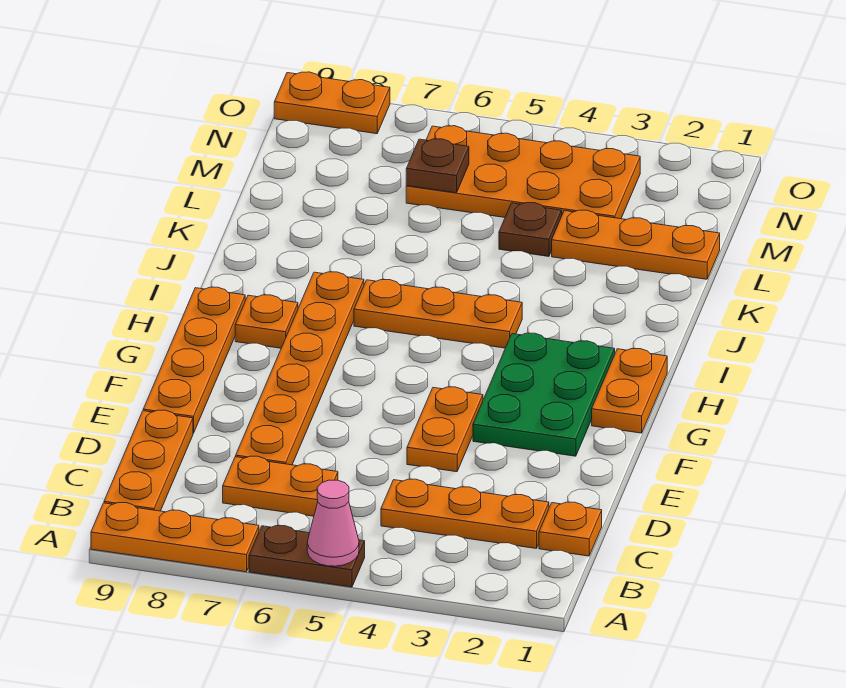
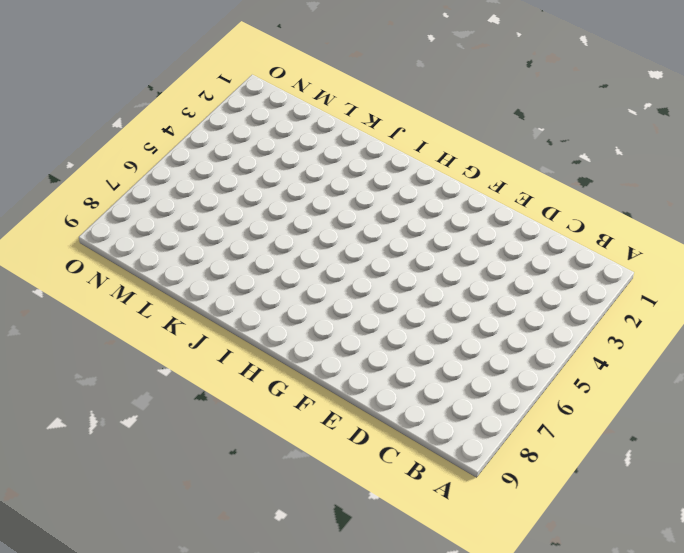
none -> brown 1x2 plate [249,526,365,587]
none -> orange 1x3 plate [91,503,259,572]
none -> orange 1x3 plate [104,410,193,511]

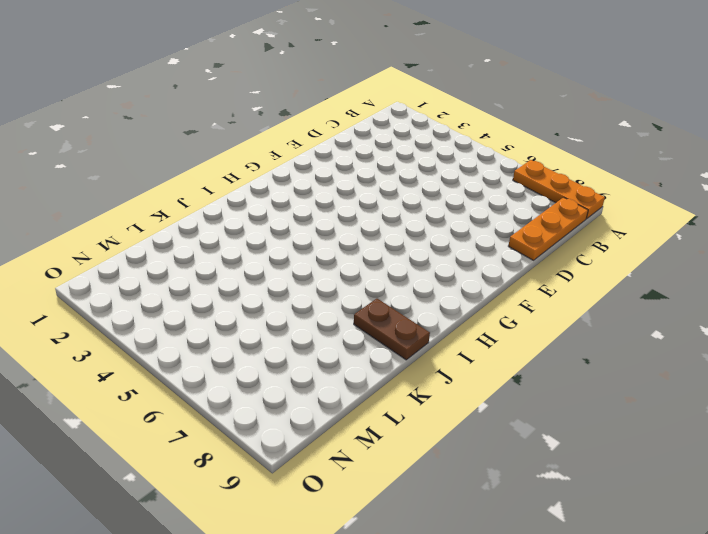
brown 1x2 plate [354,299,430,360] -> brown 1x2 plate moved to [249,526,365,587]
none -> orange 1x1 plate [539,502,602,556]
none -> orange 1x3 plate [381,479,549,548]
none -> orange 1x2 plate [223,456,338,516]

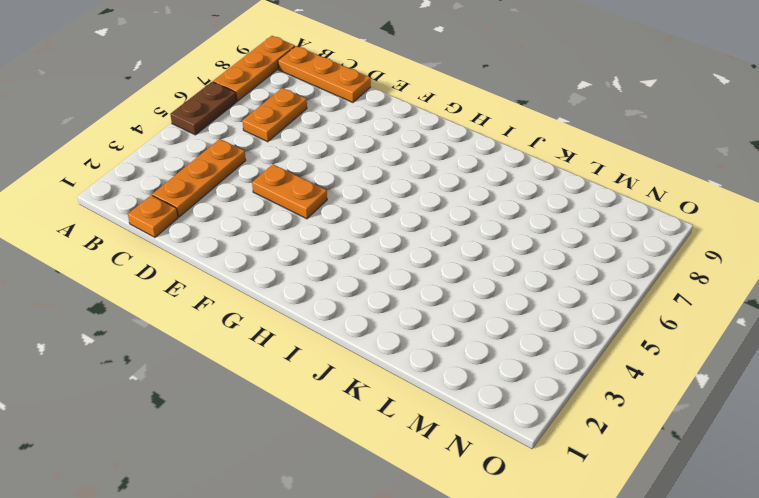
none -> orange 1x6 plate [236,272,364,465]
none -> orange 1x4 plate [143,287,245,433]
none -> green 2x3 plate [473,333,615,456]

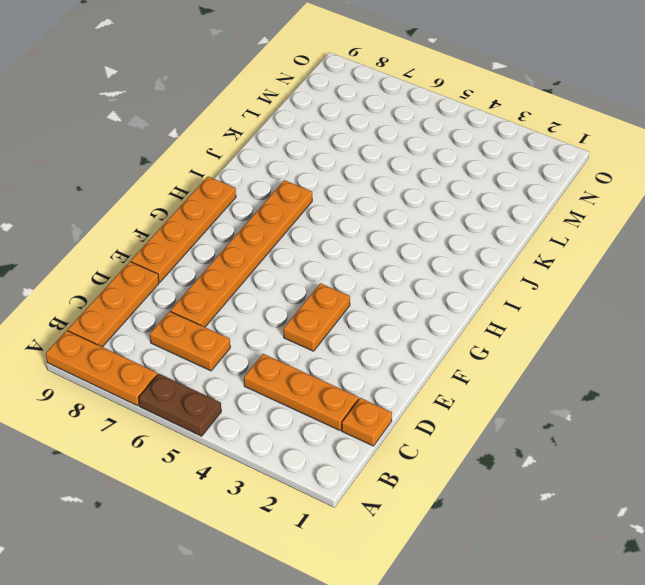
none -> green 2x3 plate [473,333,615,456]
none -> orange 1x2 plate [592,349,667,433]
none -> orange 1x1 plate [235,295,298,348]

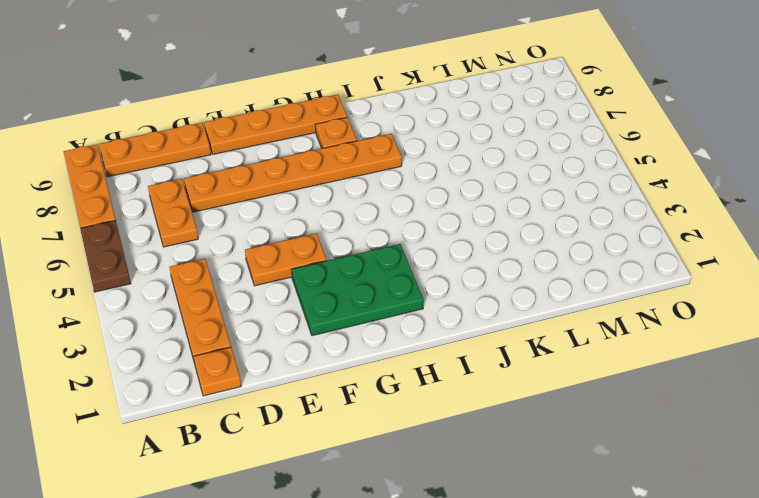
none -> orange 1x2 plate [592,349,667,433]
none -> orange 1x3 plate [354,280,522,348]
none -> orange 1x3 plate [552,210,720,279]

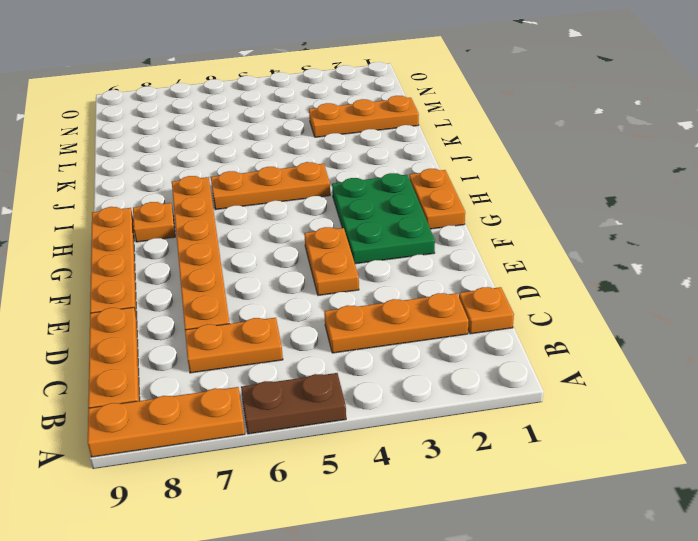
none -> brown 1x1 plate [499,203,562,257]
none -> orange 2x4 plate [406,126,640,219]
none -> orange 1x2 plate [274,72,390,134]

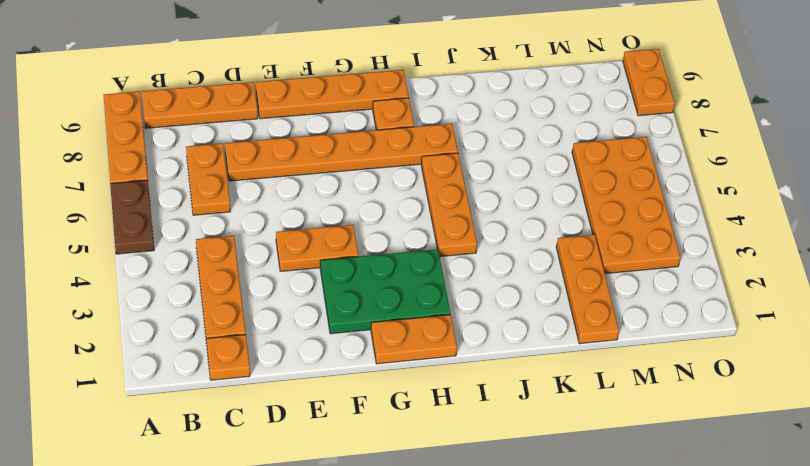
none -> brown 1x1 plate [499,203,562,257]
none -> pink 1x1 cone [307,480,359,566]
none -> brown 1x1 plate [406,139,469,193]

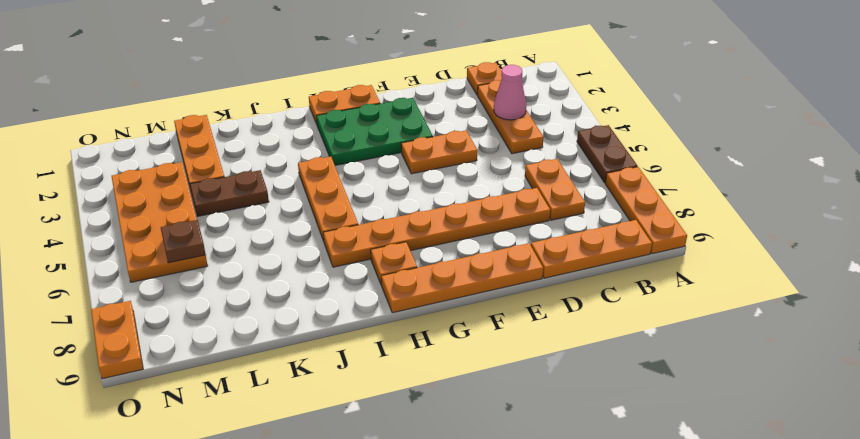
pink 1x1 cone [494,65,526,120] -> pink 1x1 cone moved to [307,480,359,566]
brown 1x2 plate [190,170,269,216] -> brown 1x1 plate [499,203,562,257]

